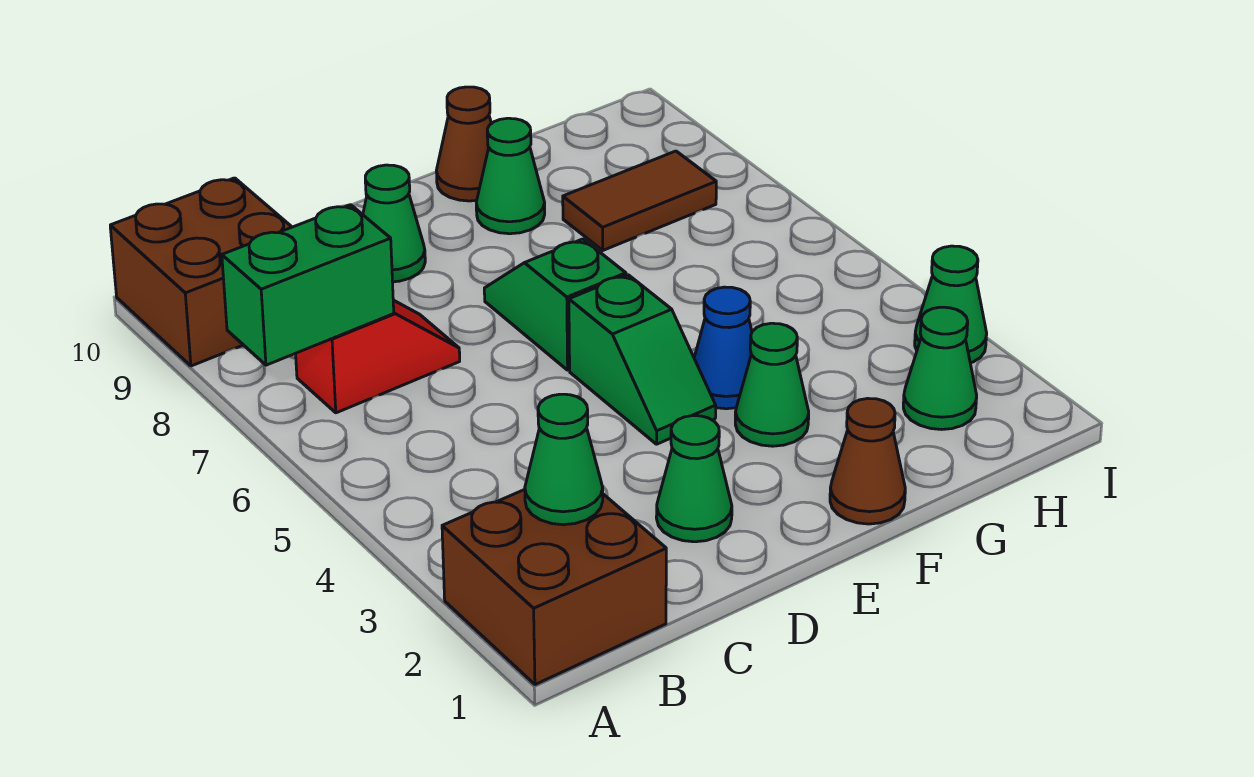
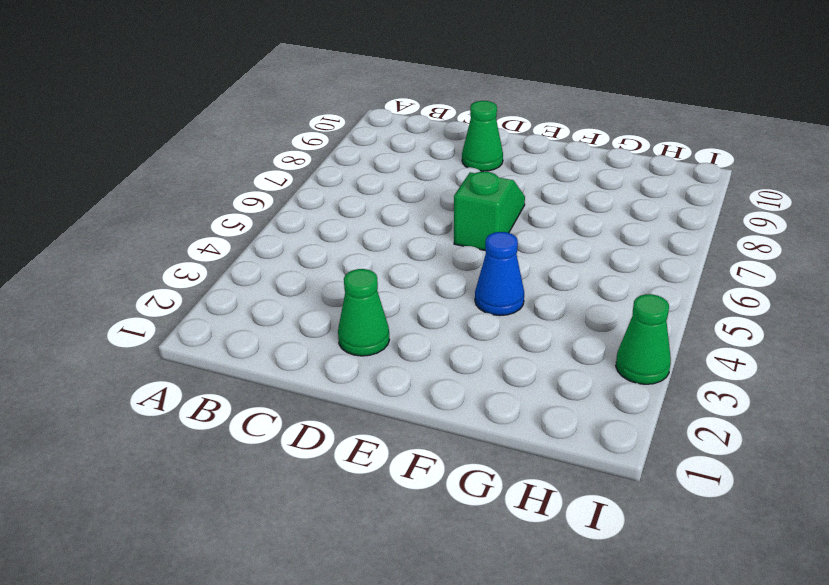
none -> brown 2x2 brick [442,490,666,685]
none -> brown 2x2 brick [110,178,291,366]
none -> red 1x2 slope [296,300,460,413]

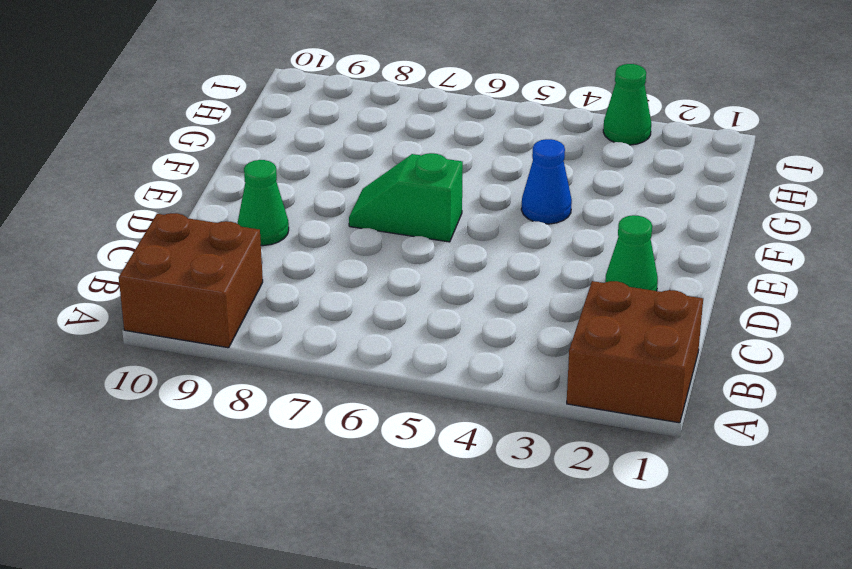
none -> red 1x2 slope [296,300,460,413]
none -> green 1x2 slope [569,275,716,444]
none -> brown 1x1 cone [830,398,905,524]

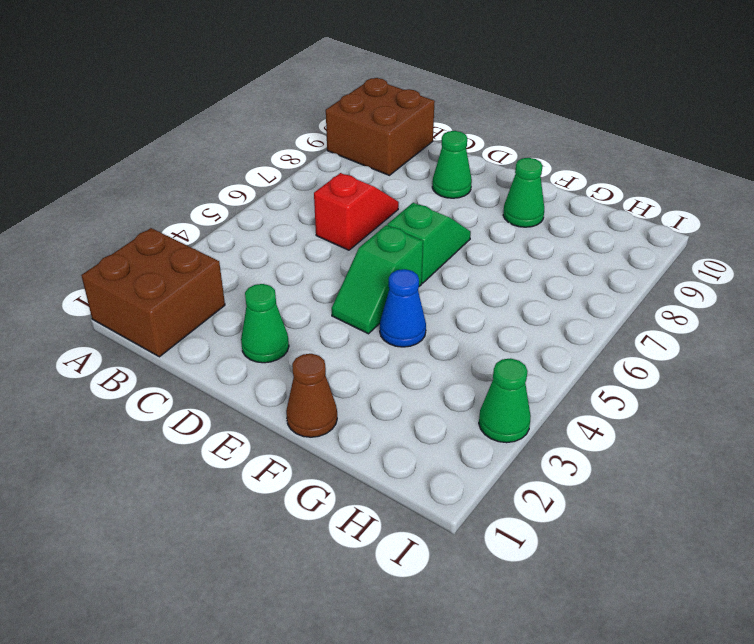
red 1x2 slope [314,173,399,250] -> red 1x2 slope turned to [296,300,460,413]
none -> green 1x1 cone [735,323,809,446]
none -> brown 1x1 cone [436,87,491,201]
none -> brown 1x2 tile [563,151,716,250]

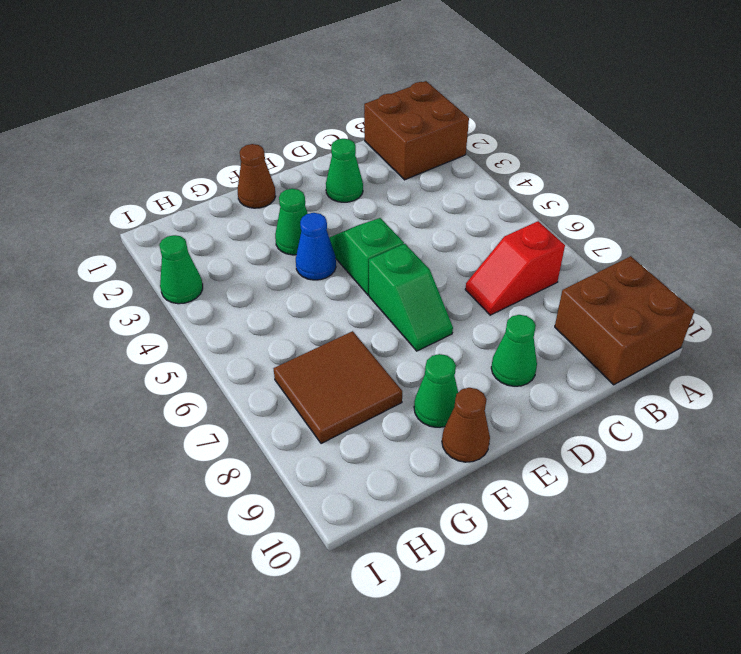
brown 2x2 tile [274,331,402,444] -> brown 1x2 tile [563,151,716,250]
none -> green 1x1 cone [903,307,977,430]
none -> green 1x2 brick [222,205,394,365]
none -> green 1x1 cone [525,394,603,525]

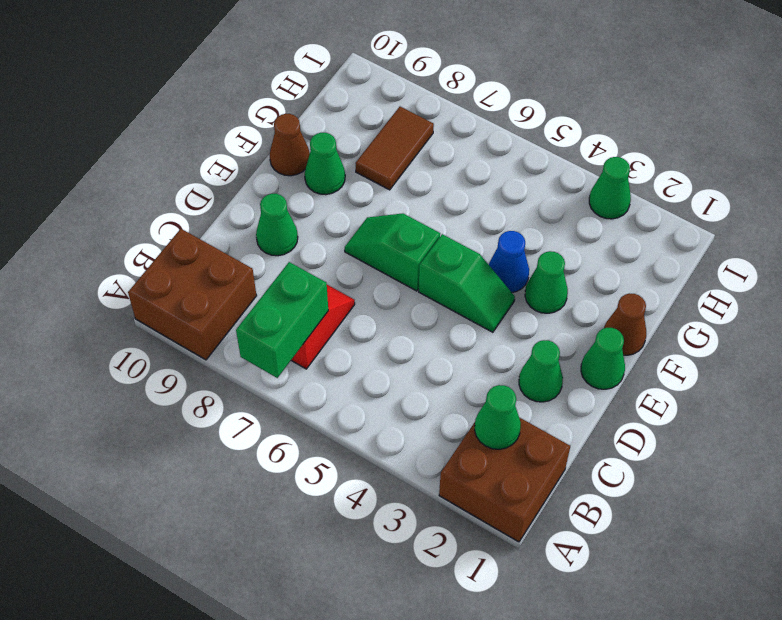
green 1x1 cone [581,328,625,389] -> green 1x1 cone moved to [903,307,977,430]

